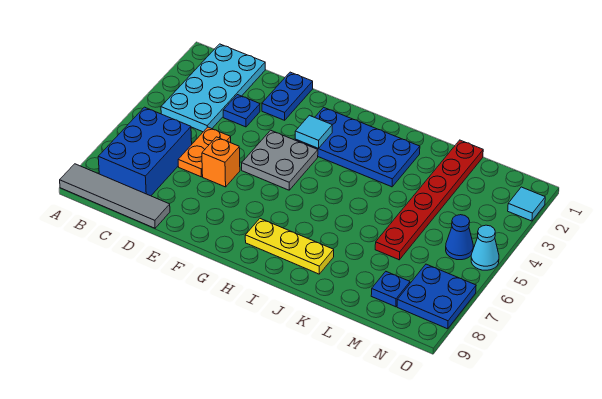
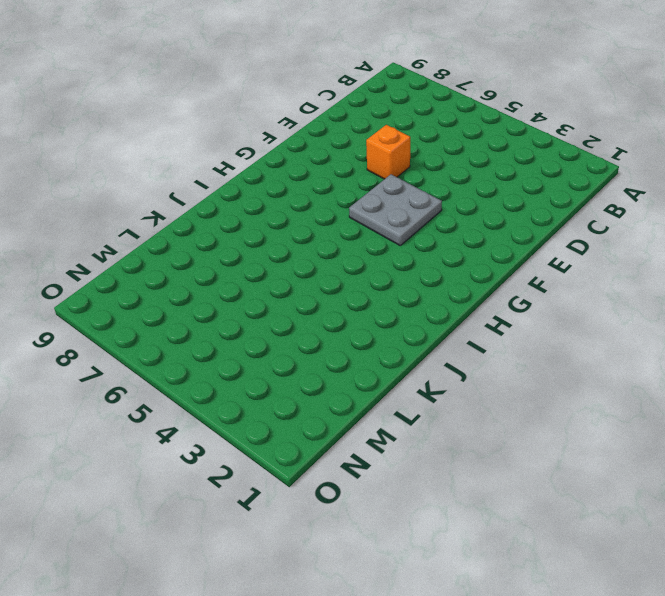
none -> grey 1x4 tile [60,164,170,228]
none -> cyan 2x4 plate [161,44,265,132]
none -> blue 2x3 brick [98,107,192,196]

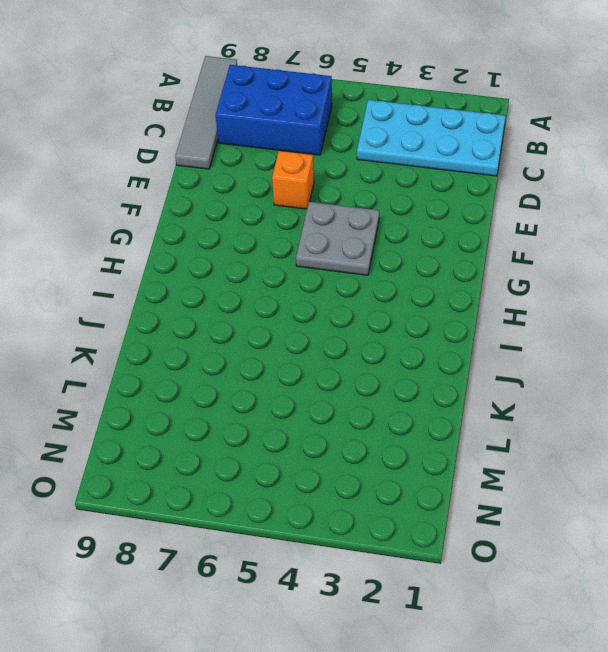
none -> blue 1x1 plate [223,95,260,127]
none -> orange 1x2 plate [178,127,231,177]
none -> blue 1x2 plate [262,72,313,120]

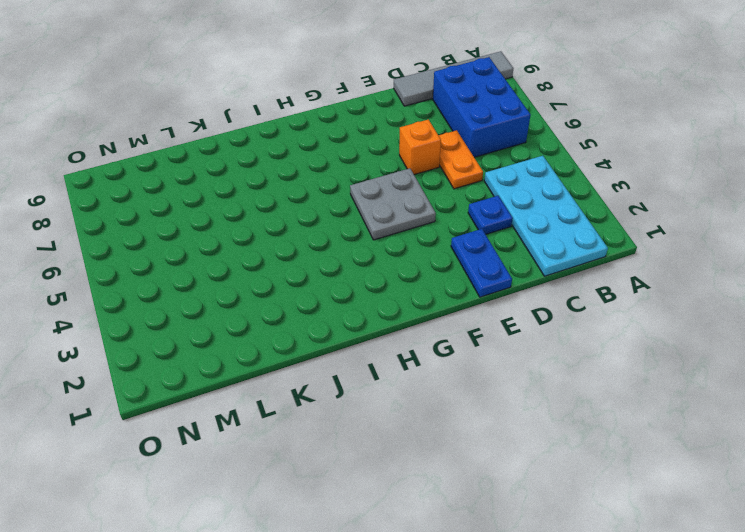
none -> blue 2x4 plate [296,107,420,187]
none -> yellow 1x3 plate [245,219,334,274]
none -> red 1x6 plate [375,140,483,260]

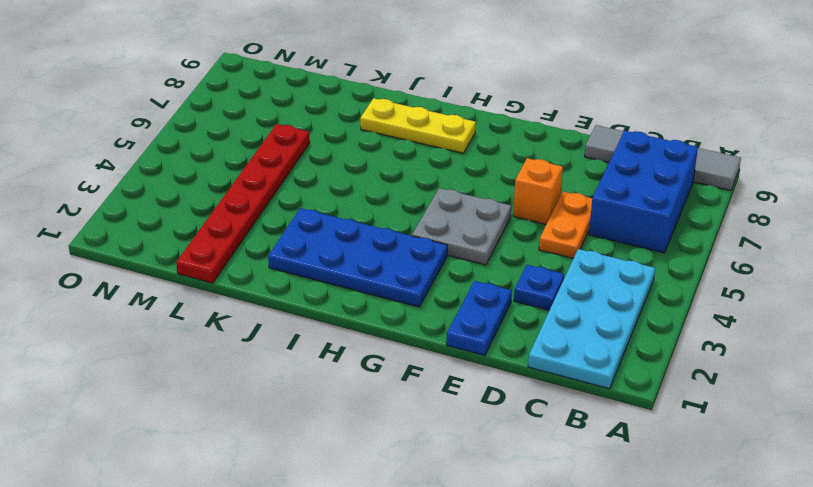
none -> blue 1x1 plate [371,272,410,307]
none -> blue 1x1 cone [446,215,473,260]
none -> blue 2x2 plate [397,264,476,329]

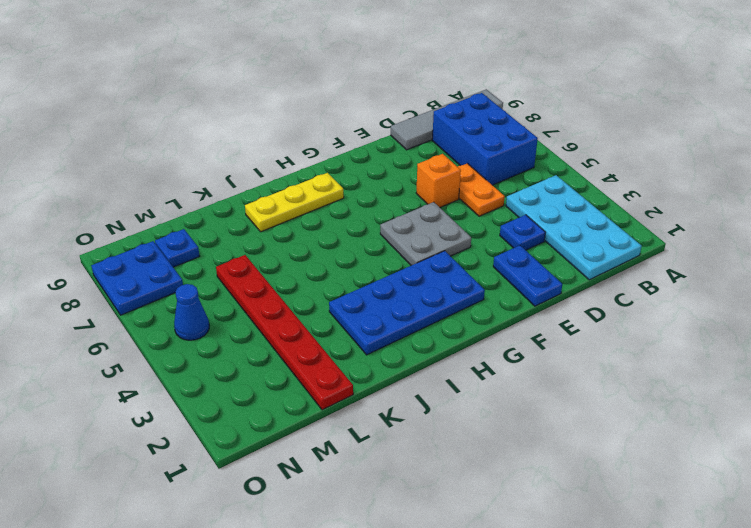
none -> cyan 1x1 tile [508,187,545,221]
none -> cyan 1x1 cone [471,225,499,270]
none -> cyan 1x1 tile [295,115,332,149]

